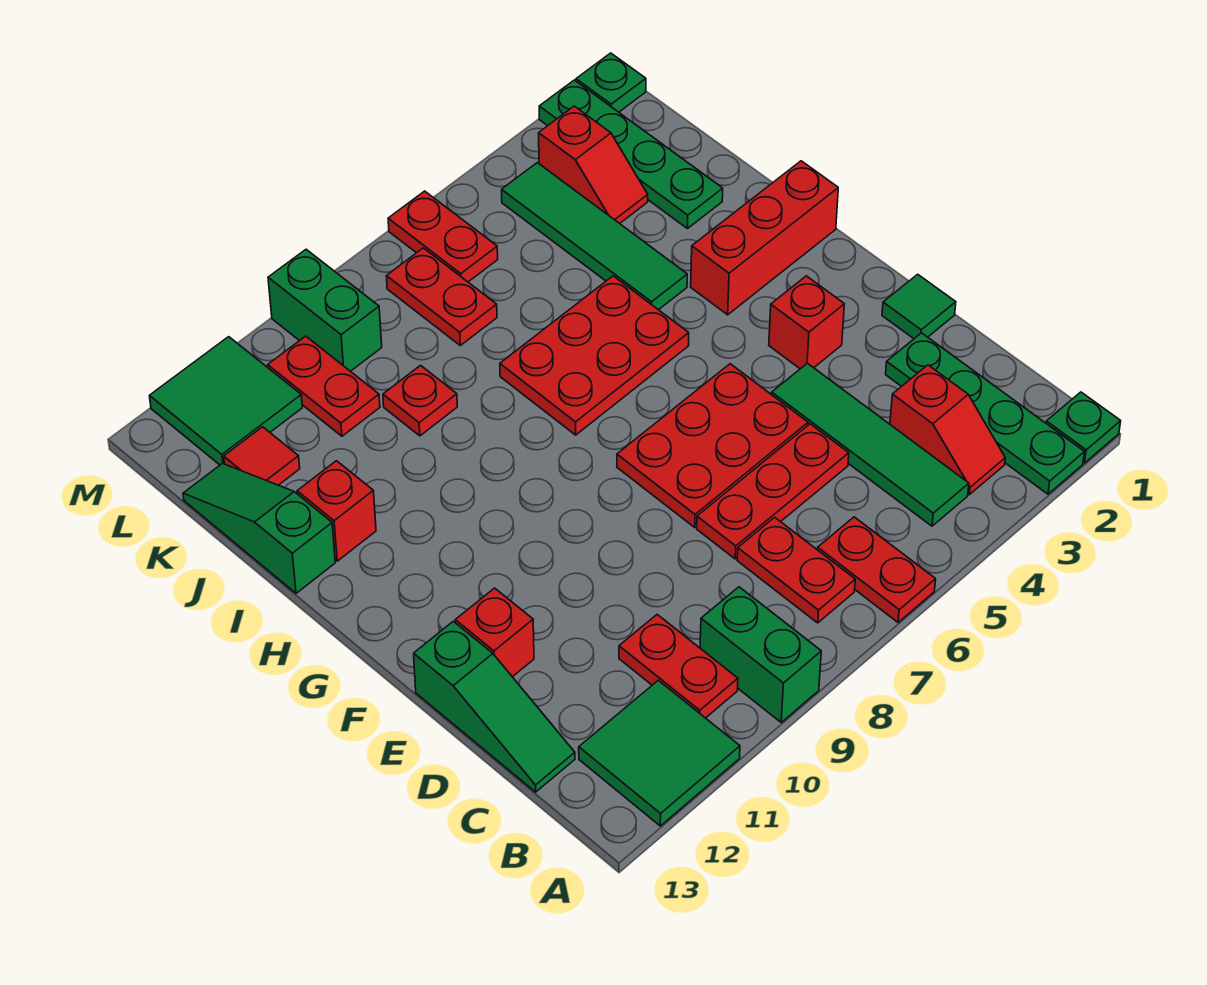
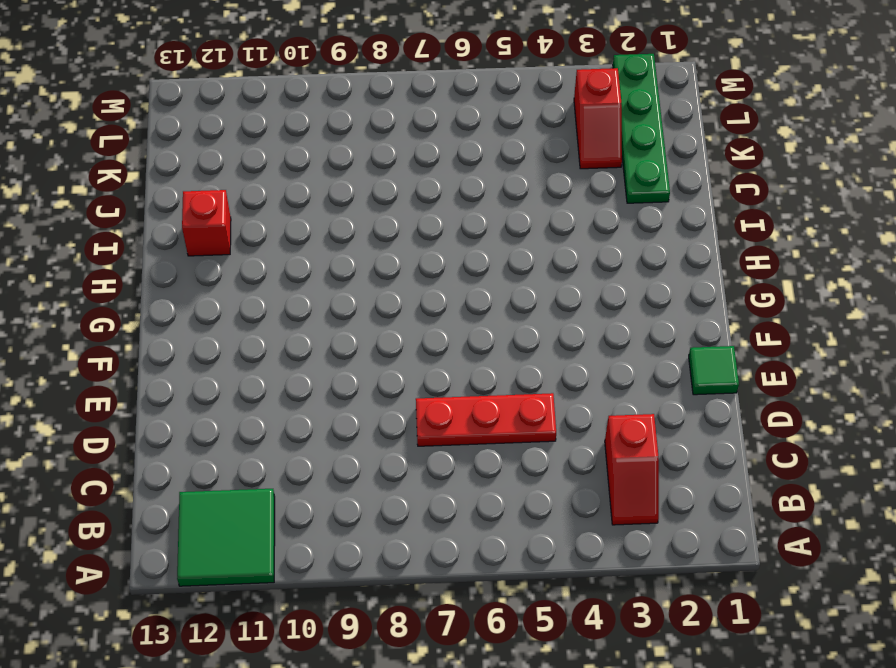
none -> green 1x1 plate [1046,392,1121,463]
none -> green 1x4 plate [886,333,1084,494]
none -> red 1x2 plate [817,517,936,622]
none -> green 1x2 brick [700,587,821,722]

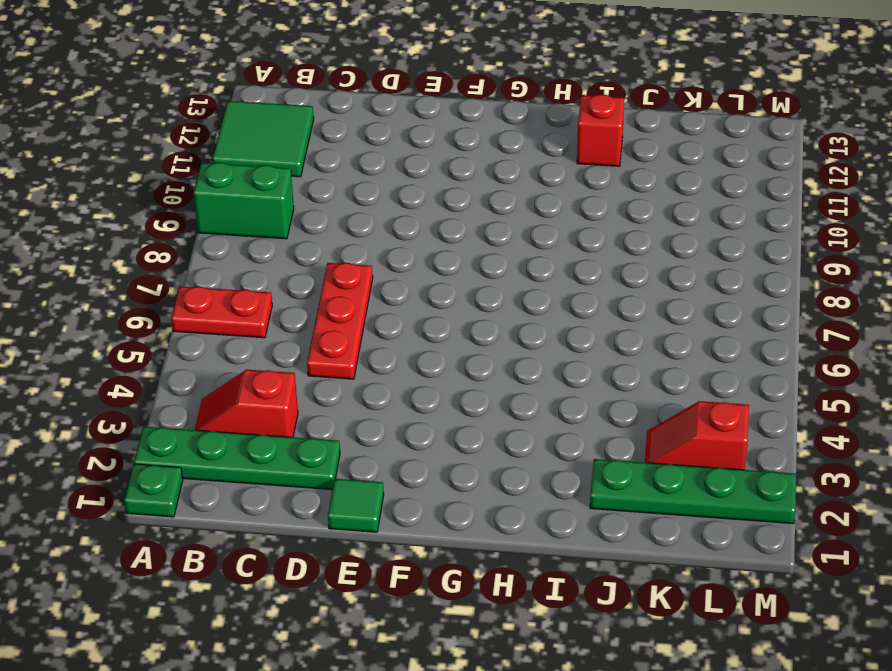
none -> green 1x4 tile [772,363,969,526]
none -> red 1x2 plate [737,517,855,623]
none -> red 1x2 plate [619,615,738,718]
none -> green 1x3 slope [414,621,575,792]

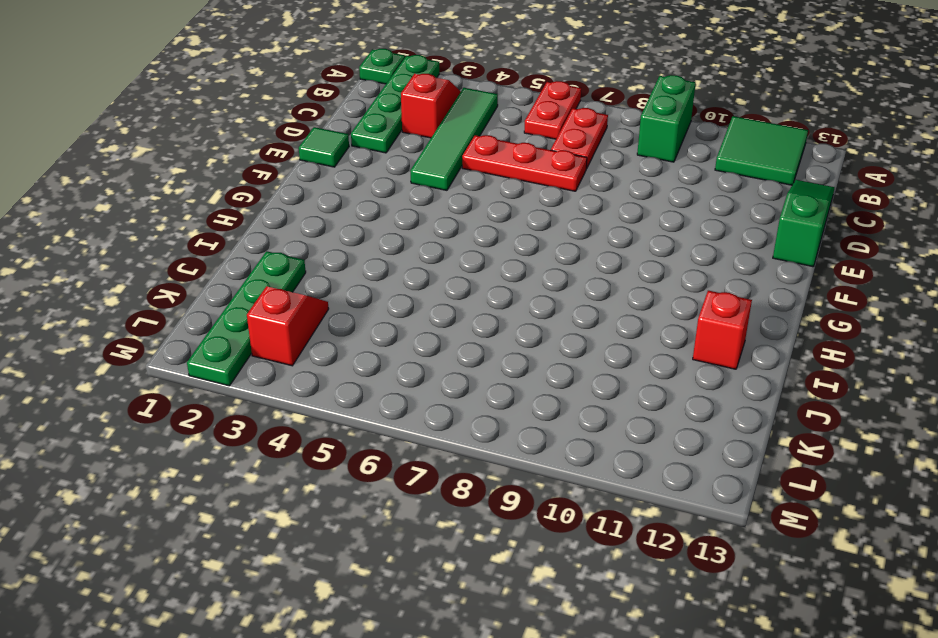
none -> red 1x2 plate [619,615,738,718]
none -> red 2x3 plate [617,364,808,527]
none -> red 1x1 brick [455,588,534,677]
none -> red 1x1 brick [769,276,844,369]

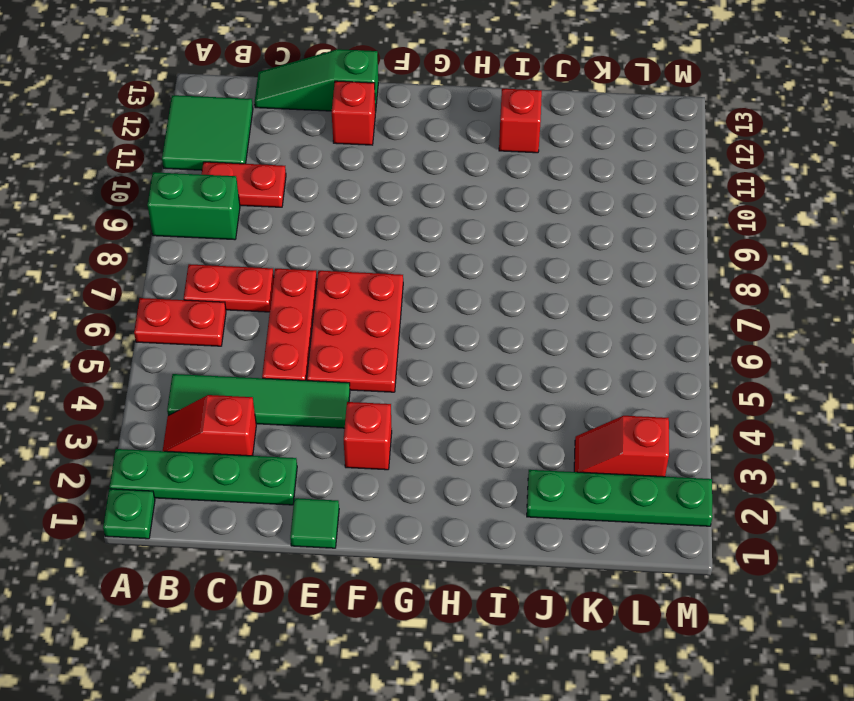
none -> red 1x3 brick [691,161,838,315]
none -> red 2x3 plate [500,276,689,435]
none -> green 1x4 tile [502,163,687,310]
none -> green 1x3 slope [183,463,335,593]

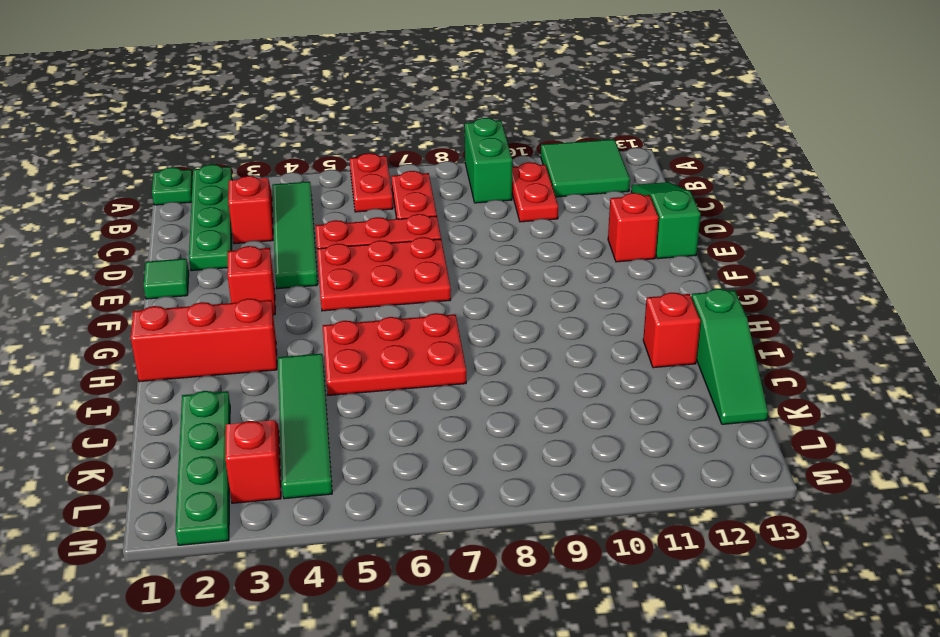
none -> red 1x1 plate [383,365,457,436]
none -> red 1x2 plate [386,248,497,345]
none -> red 1x2 plate [268,336,380,436]
none -> red 1x1 tile [224,427,300,485]

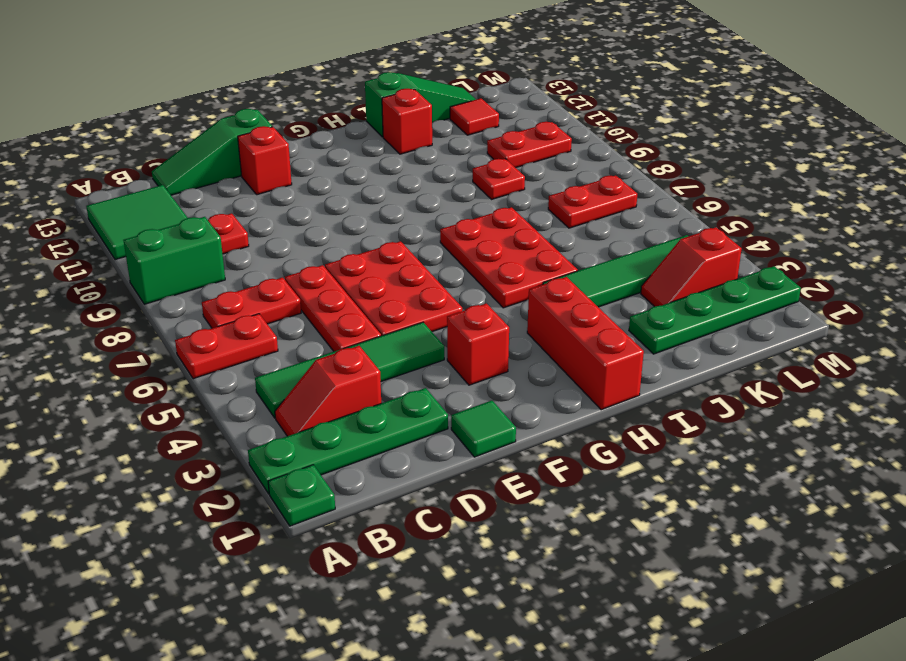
none -> red 1x2 plate [388,191,498,282]
none -> green 1x2 brick [268,249,382,371]
none -> green 2x2 tile [150,337,302,465]
none -> green 1x1 plate [576,53,646,112]

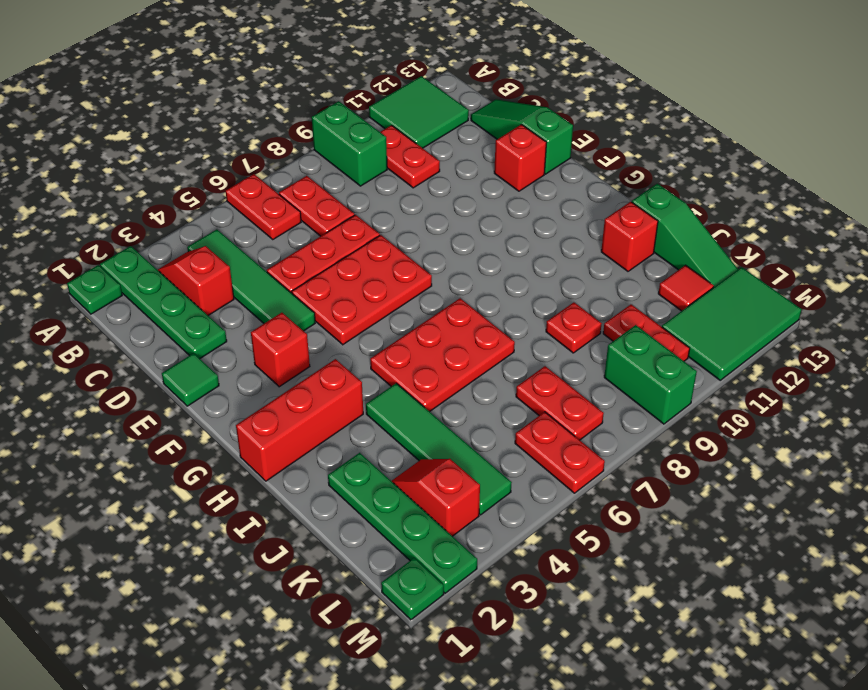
green 2x3 tile [662,267,802,380] -> green 2x2 tile [150,337,302,465]

